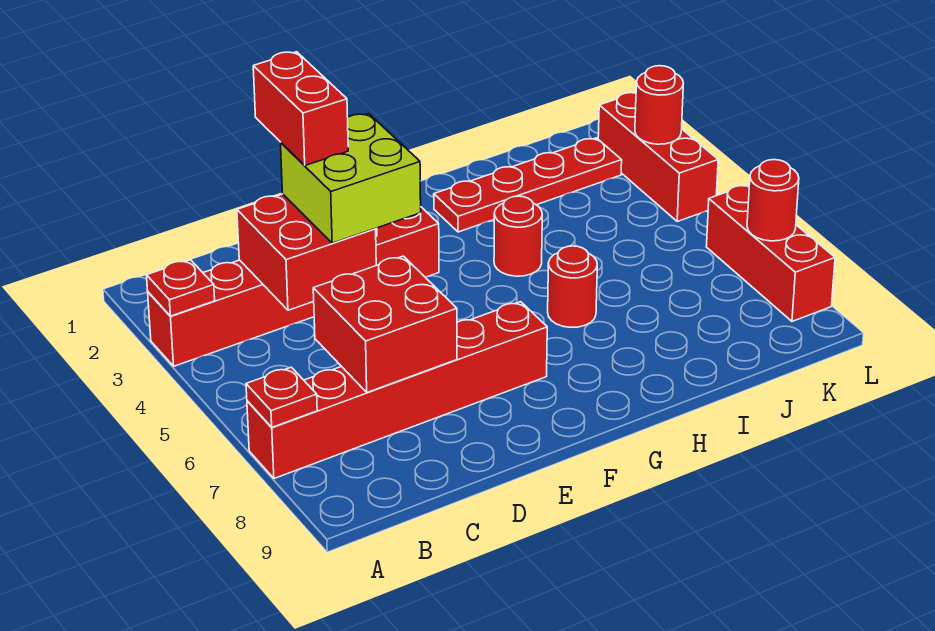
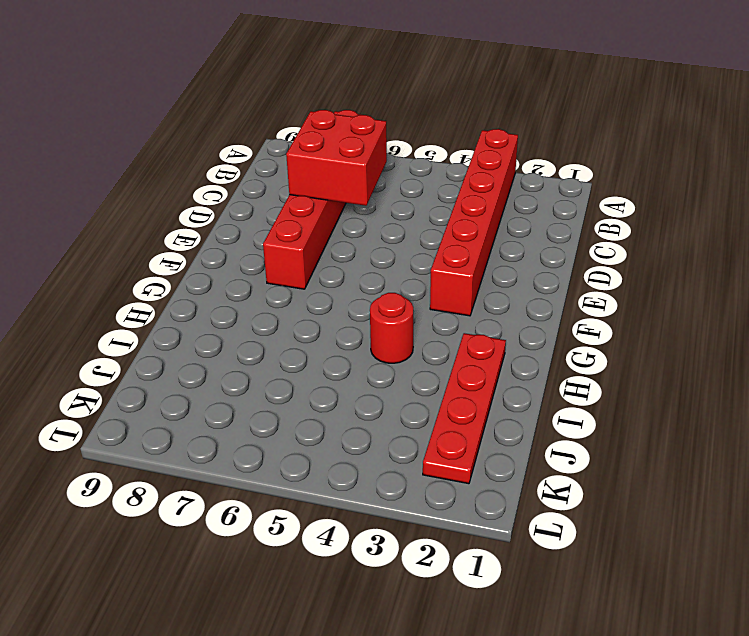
none -> red 1x1 round brick [548,246,597,327]
none -> red 1x3 brick [598,93,718,221]
none -> red 1x3 brick [706,185,835,321]

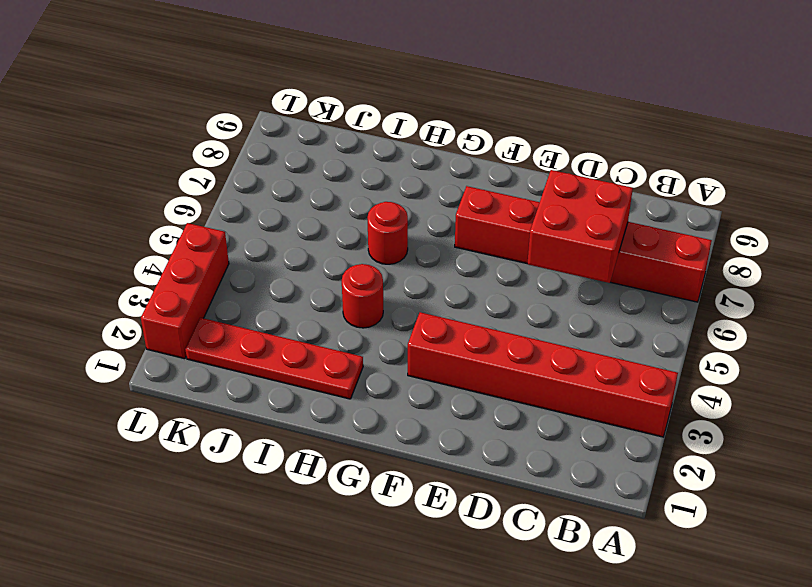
none -> red 1x3 brick [706,185,835,321]
none -> red 1x1 plate [147,260,215,316]
none -> red 1x1 plate [246,367,317,427]

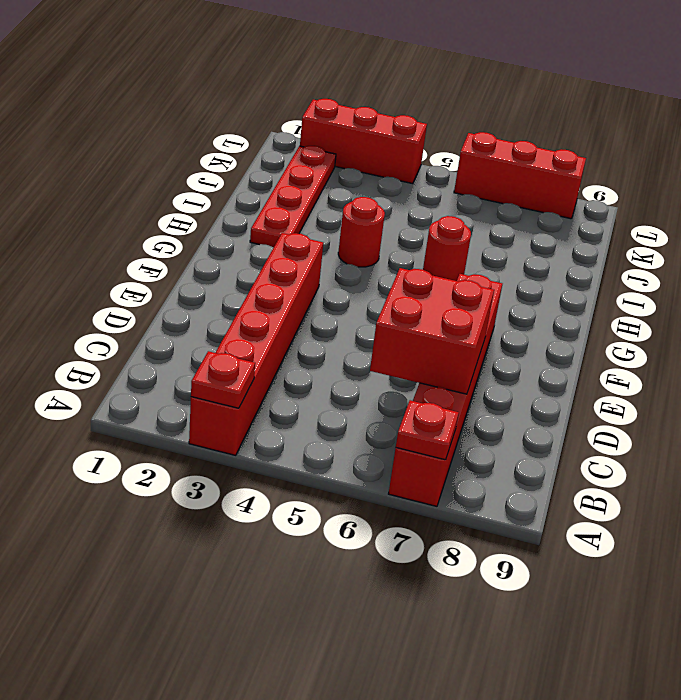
none -> red 2x2 brick [237,194,376,310]
none -> red 1x1 round brick [635,66,683,144]
none -> red 1x1 round brick [747,160,799,241]

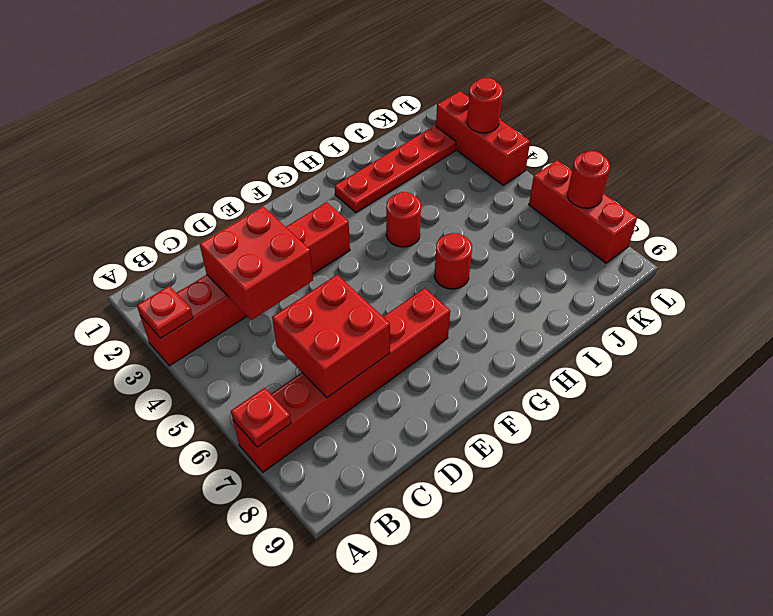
none -> lime 2x2 brick [281,114,421,243]
none -> red 1x2 brick [253,52,348,165]

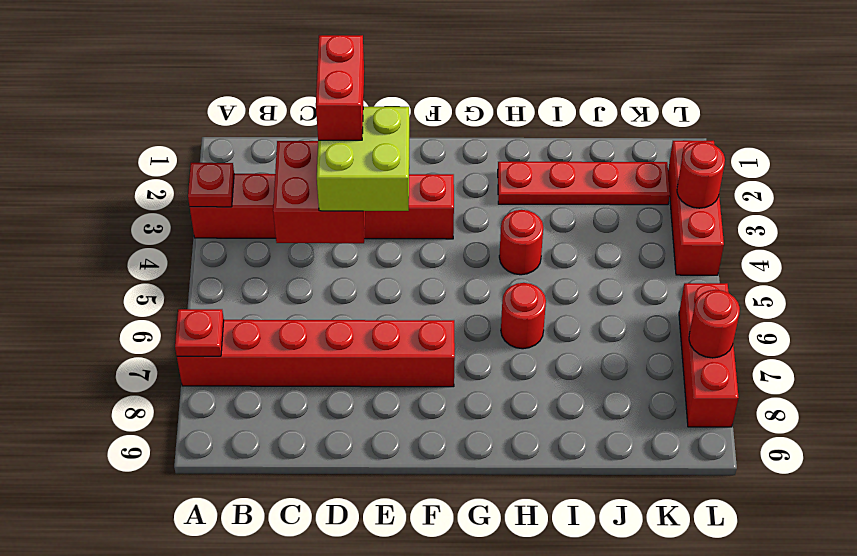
none -> red 2x2 brick [313,256,457,392]

